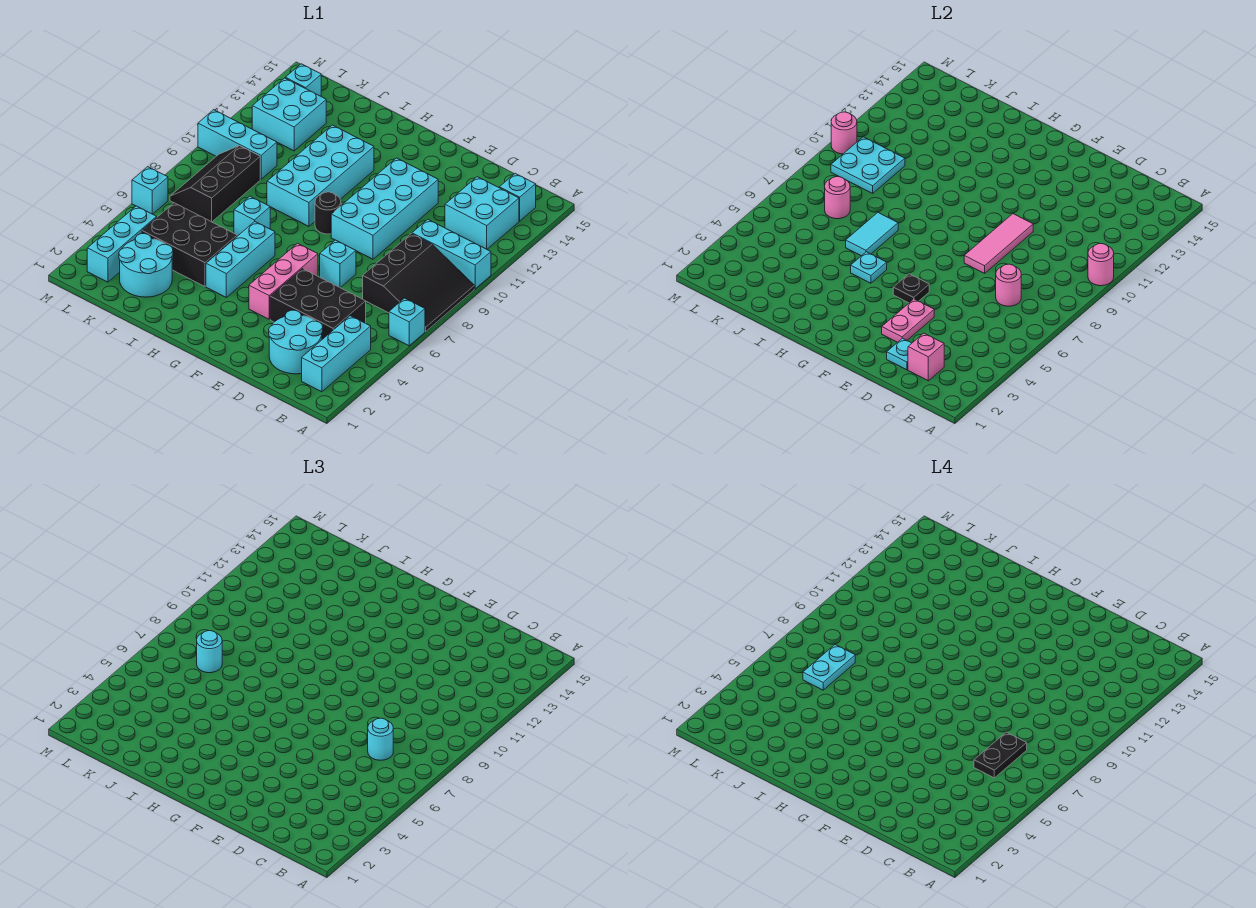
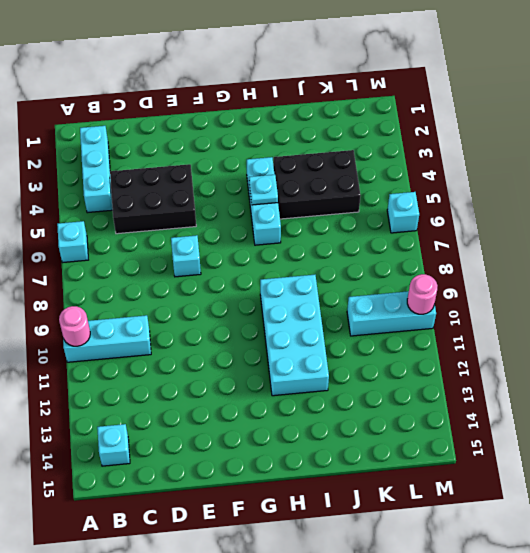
none -> black 3x3 slope [363,234,474,331]
none -> cyan 2x2 brick [445,177,519,249]
none -> cyan 2x2 round brick [269,310,323,374]
none -> cyan 2x4 brick [331,158,438,259]

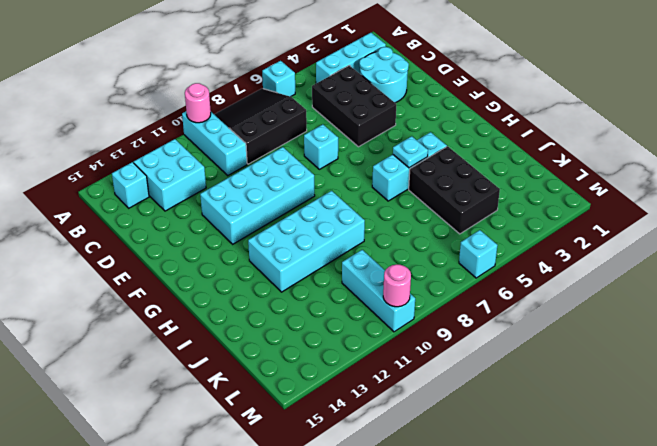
none -> pink 1x3 brick [249,243,318,319]
none -> black 1x1 round brick [315,192,341,234]
none -> cyan 1x1 brick [234,196,270,235]
none -> cyan 2x2 round brick [119,234,173,297]

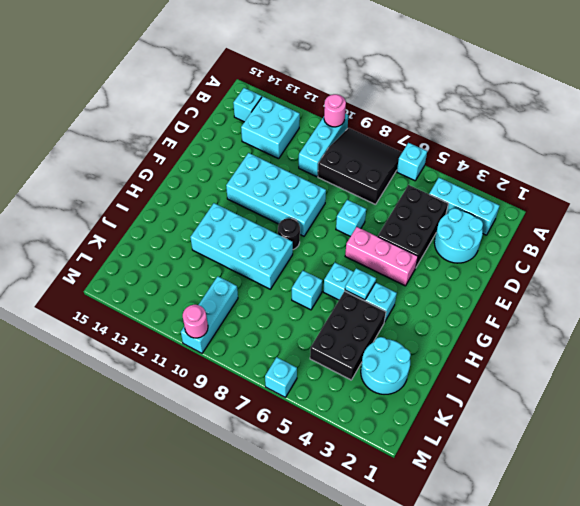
none -> black 2x3 slope [170,146,260,222]
none -> cyan 2x2 brick [252,78,326,151]
none -> cyan 1x3 brick [87,206,157,282]
none -> cyan 1x1 brick [285,64,321,96]

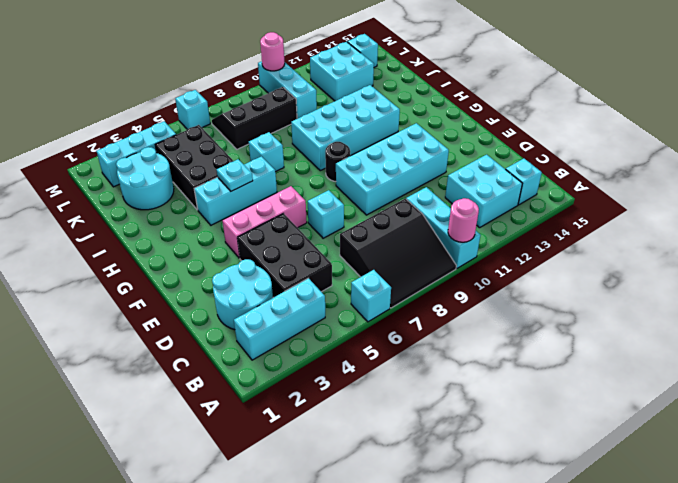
none -> pink 1x1 brick [908,333,944,381]
none -> pink 1x1 round brick [996,264,1021,306]
none -> cyan 1x1 plate [887,338,912,370]
none -> pink 1x2 plate [882,299,934,342]

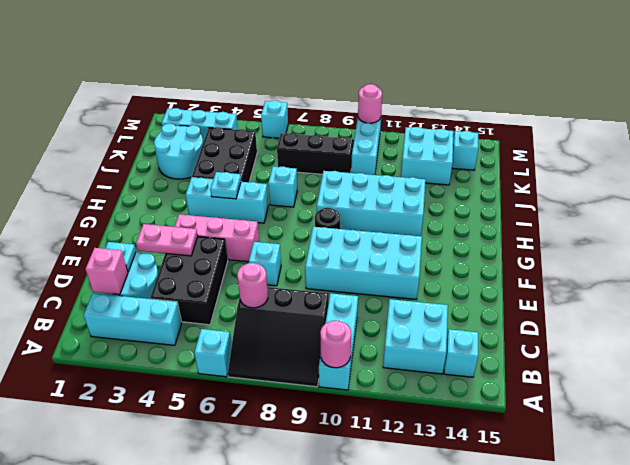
none -> pink 1x3 tile [964,214,1033,273]
none -> black 1x1 plate [893,274,929,303]
none -> cyan 1x2 tile [846,213,898,256]
none -> pink 1x1 round brick [825,177,850,219]

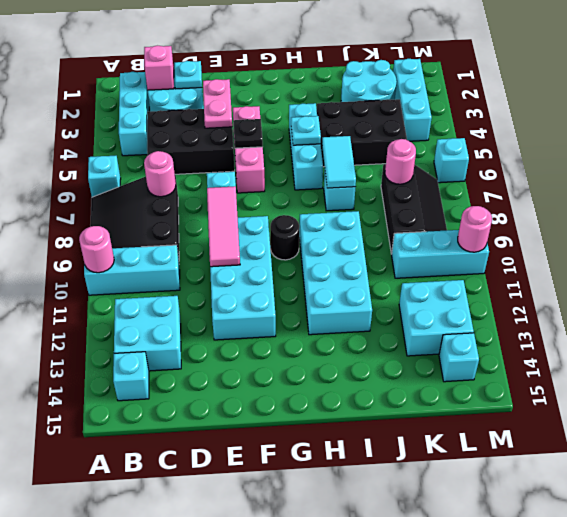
none -> cyan 2x2 plate [831,137,905,193]
none -> cyan 1x1 round brick [368,718,393,760]
none -> cyan 1x1 round brick [197,631,222,673]
none -> black 1x2 plate [974,732,1027,778]

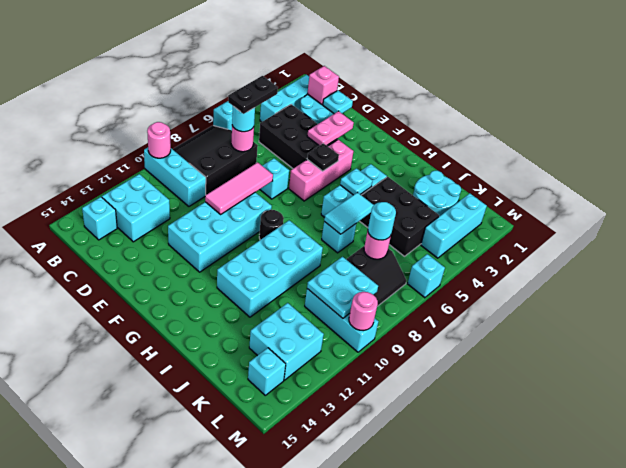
none -> cyan 1x2 plate [803,645,855,690]

